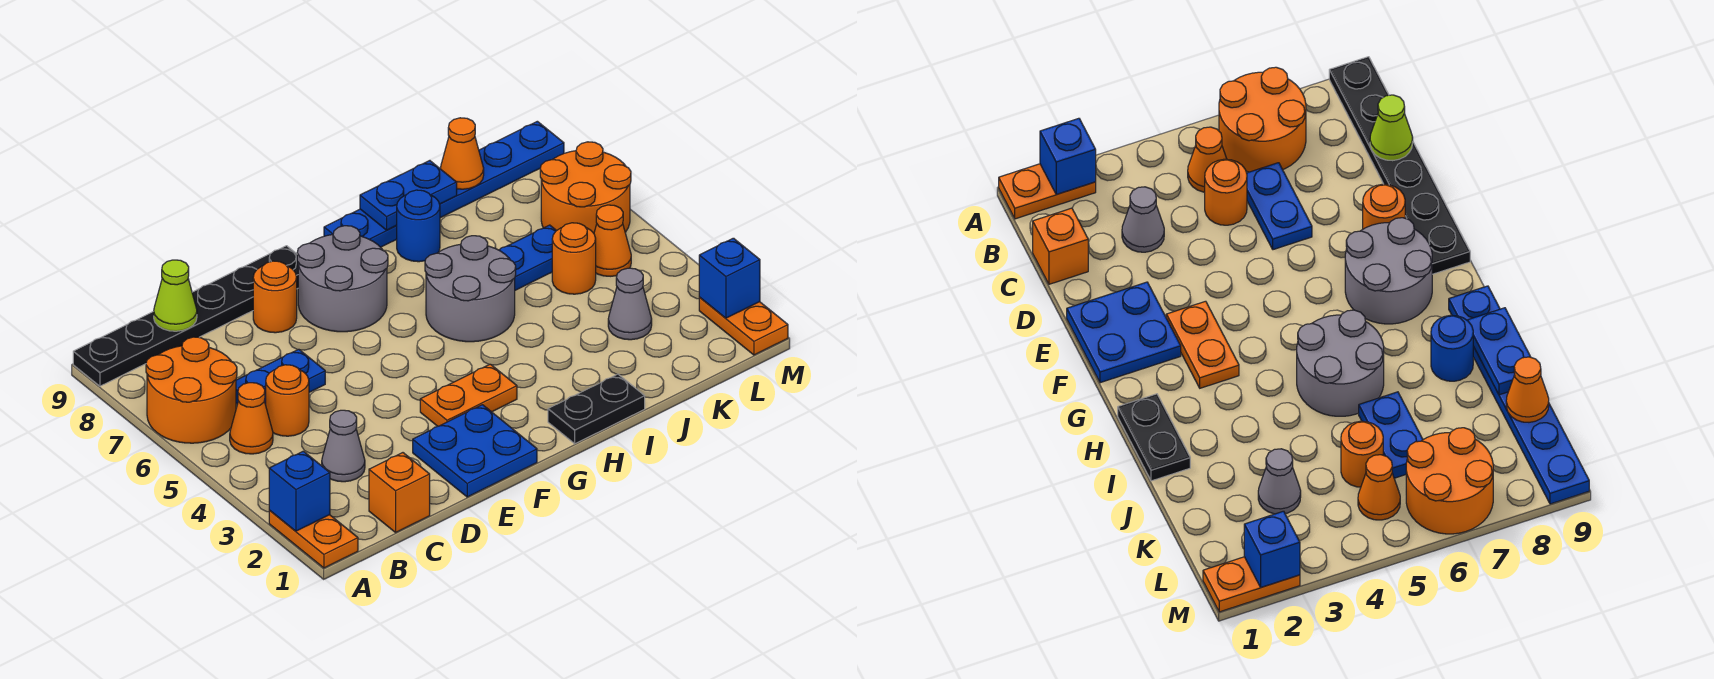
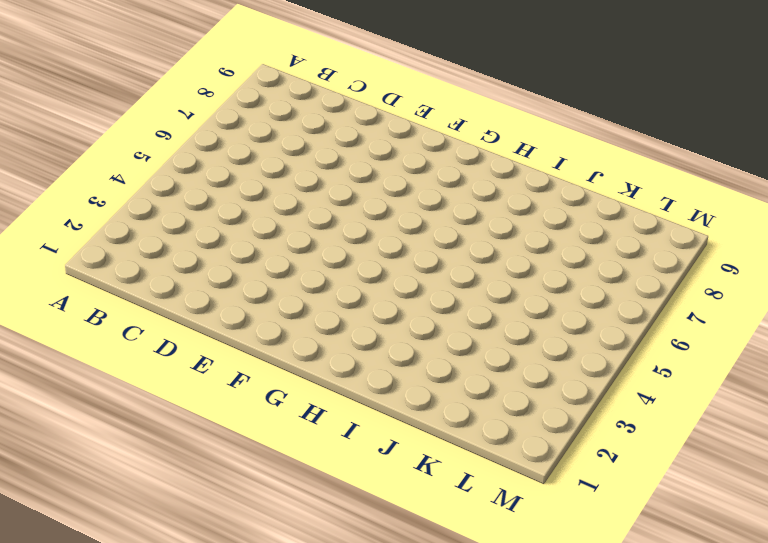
none -> orange 1x2 plate [269,510,358,568]
none -> orange 2x2 round brick [146,337,237,443]
none -> black 1x6 plate [73,246,298,386]

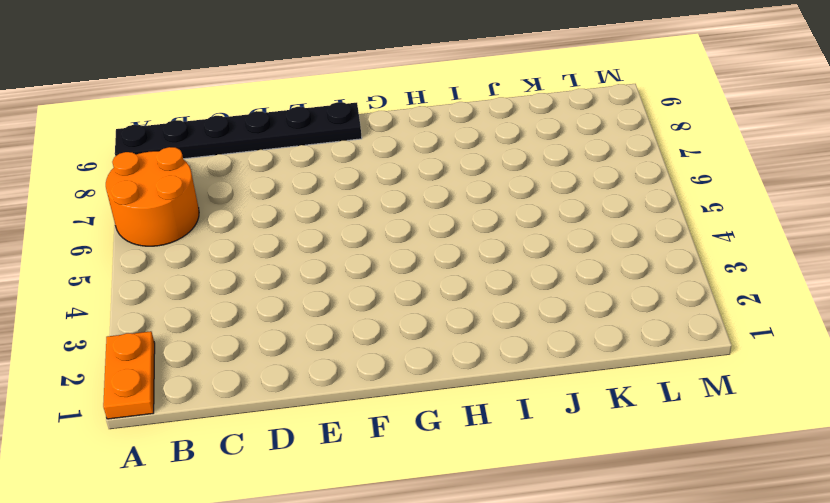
none -> orange 1x1 cone [230,383,273,454]
none -> orange 1x1 brick [369,453,430,532]
none -> grey 1x1 cone [322,410,365,482]

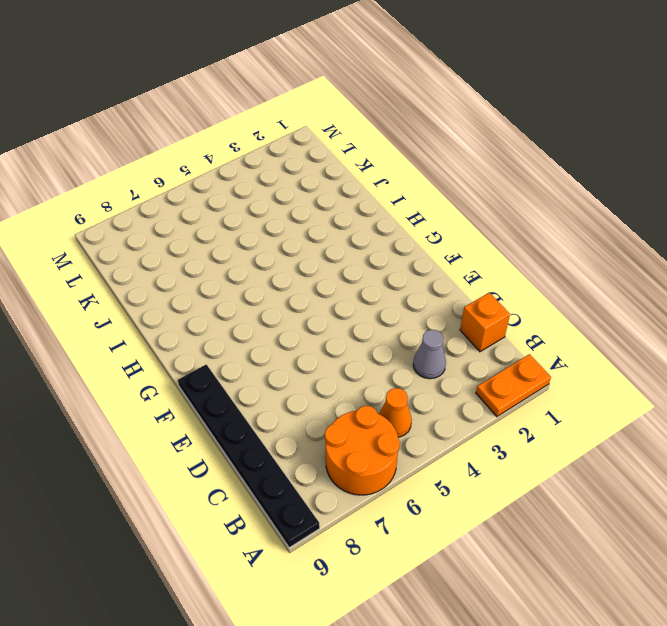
none -> orange 1x1 round brick [266,365,309,436]
none -> blue 1x2 plate [236,349,325,405]
none -> blue 2x2 plate [413,405,537,497]

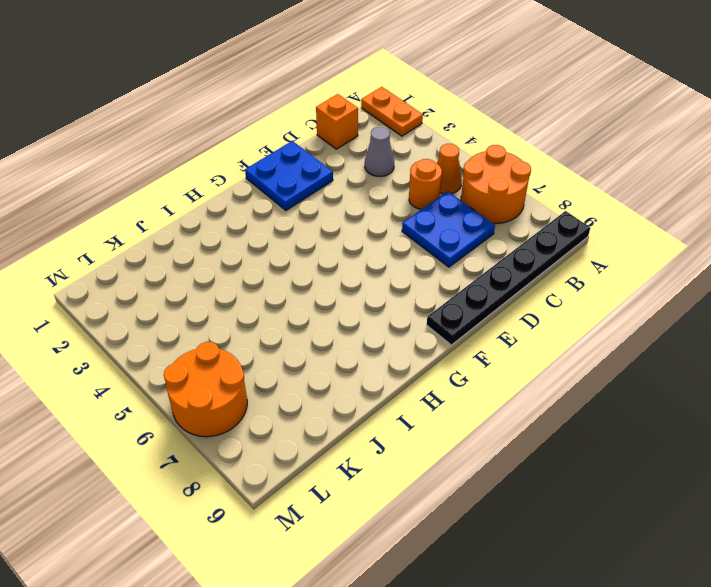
blue 2x2 plate [402,191,495,267] -> blue 1x2 plate [236,349,325,405]
none -> orange 1x1 round brick [253,261,297,333]
none -> orange 1x2 plate [420,364,517,426]
none -> grey 2x2 round brick [297,226,388,332]

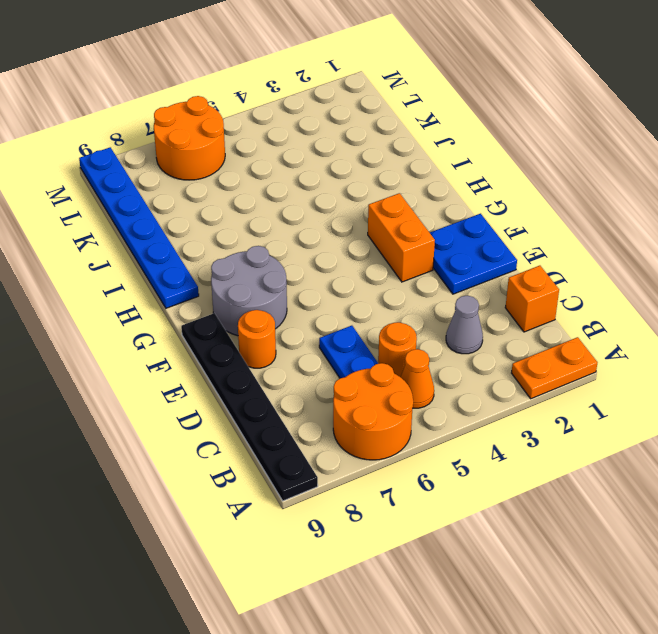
orange 1x2 brick [368,193,435,282] -> orange 1x2 plate [420,364,517,426]
none -> black 1x2 plate [548,374,645,444]
none -> grey 2x2 round brick [425,236,516,342]
none -> blue 1x1 round brick [397,190,440,262]

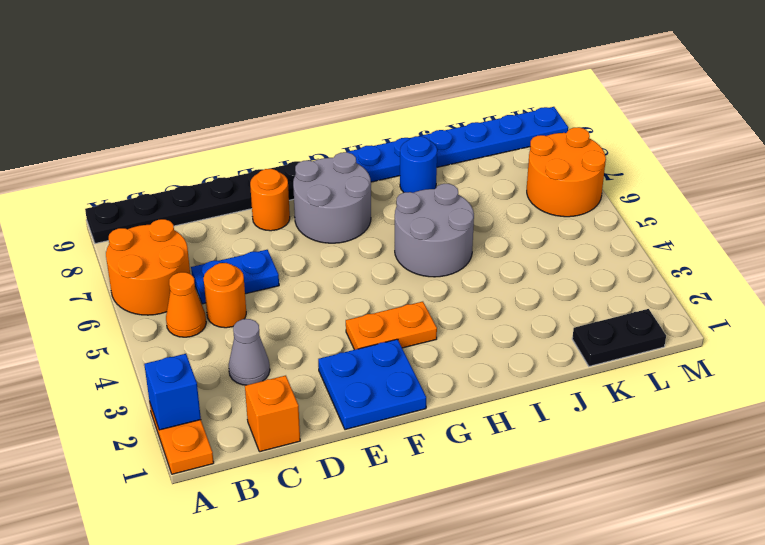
black 1x2 plate [572,309,666,366] -> black 1x2 plate moved to [548,374,645,444]
none -> blue 1x2 plate [499,225,556,290]
none -> grey 1x1 cone [608,268,652,340]
none -> orange 1x1 round brick [552,223,596,294]

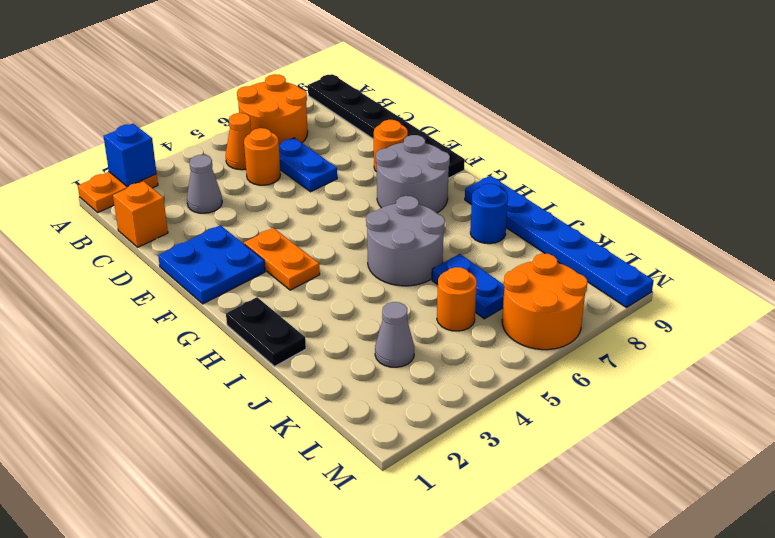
none -> orange 1x1 cone [594,205,631,276]
none -> orange 1x2 plate [699,297,788,355]
none -> lime 1x1 cone [154,260,197,331]

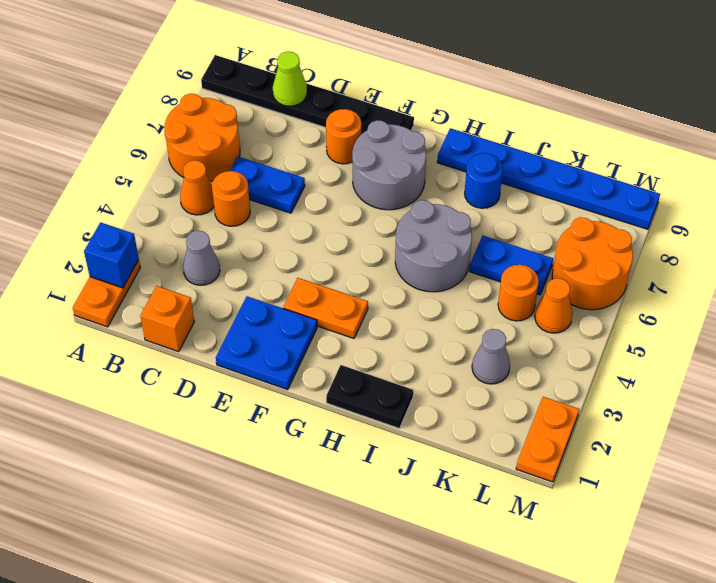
none -> blue 1x2 plate [360,161,457,230]
none -> orange 1x1 cone [440,118,484,189]
none -> blue 1x1 brick [699,238,760,318]

